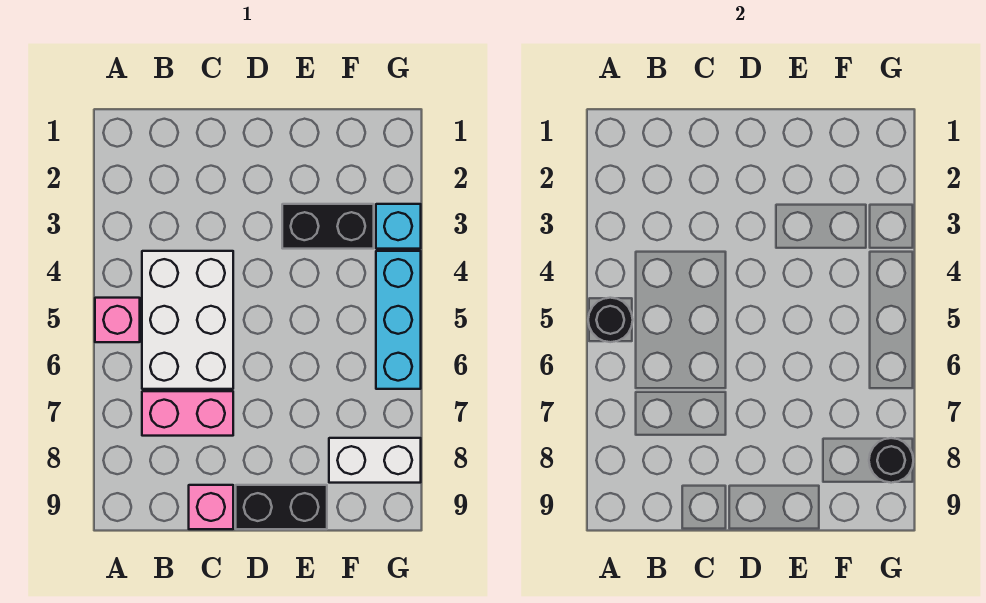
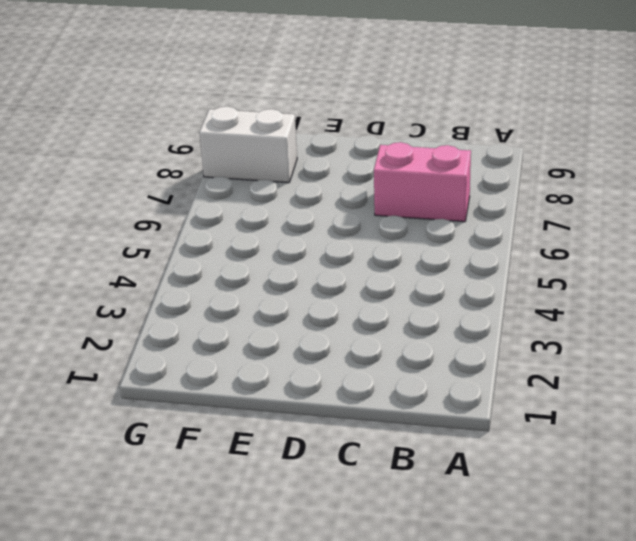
none -> pink 1x1 brick [95,298,140,342]
none -> white 2x3 brick [142,251,233,389]

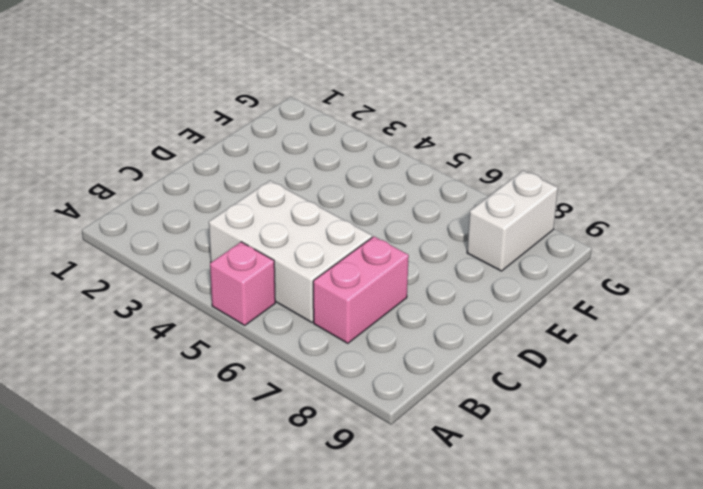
none -> pink 1x1 brick [189,485,233,529]
none -> black 1x2 brick [236,485,327,529]

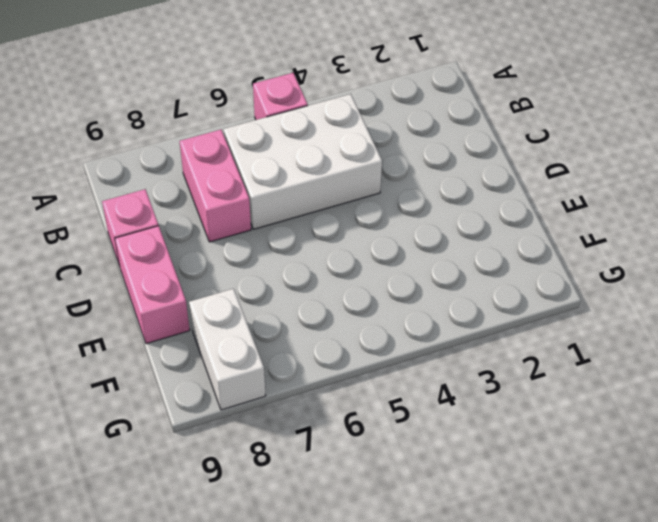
pink 1x2 brick [115,226,190,344] -> black 1x2 brick [236,485,327,529]
none -> black 1x2 brick [282,204,374,249]
none -> cyan 1x1 brick [376,204,421,249]

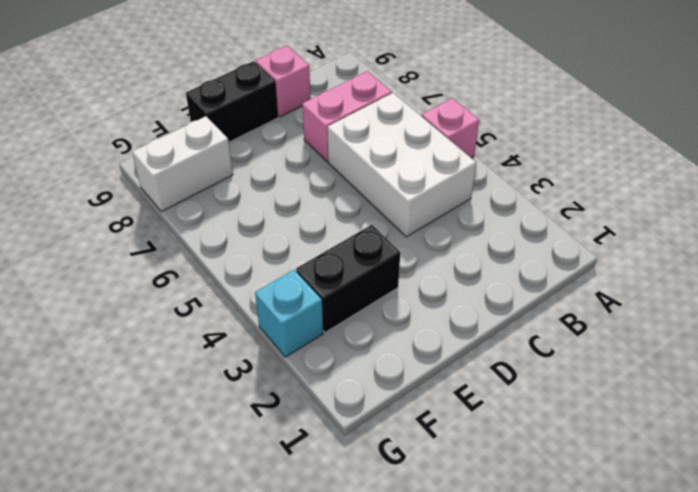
none -> cyan 1x3 brick [376,251,421,389]
none -> black 1x1 round brick [588,298,633,342]

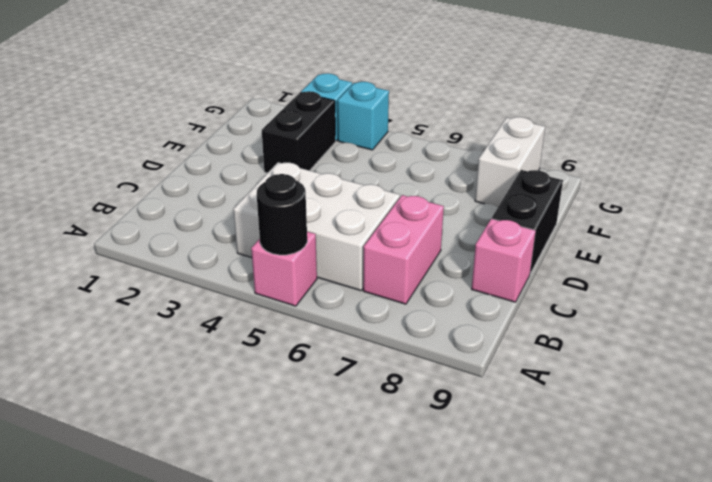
cyan 1x1 brick [338,82,389,150] -> cyan 1x3 brick [376,251,421,389]
none -> black 1x1 round brick [869,438,913,483]

